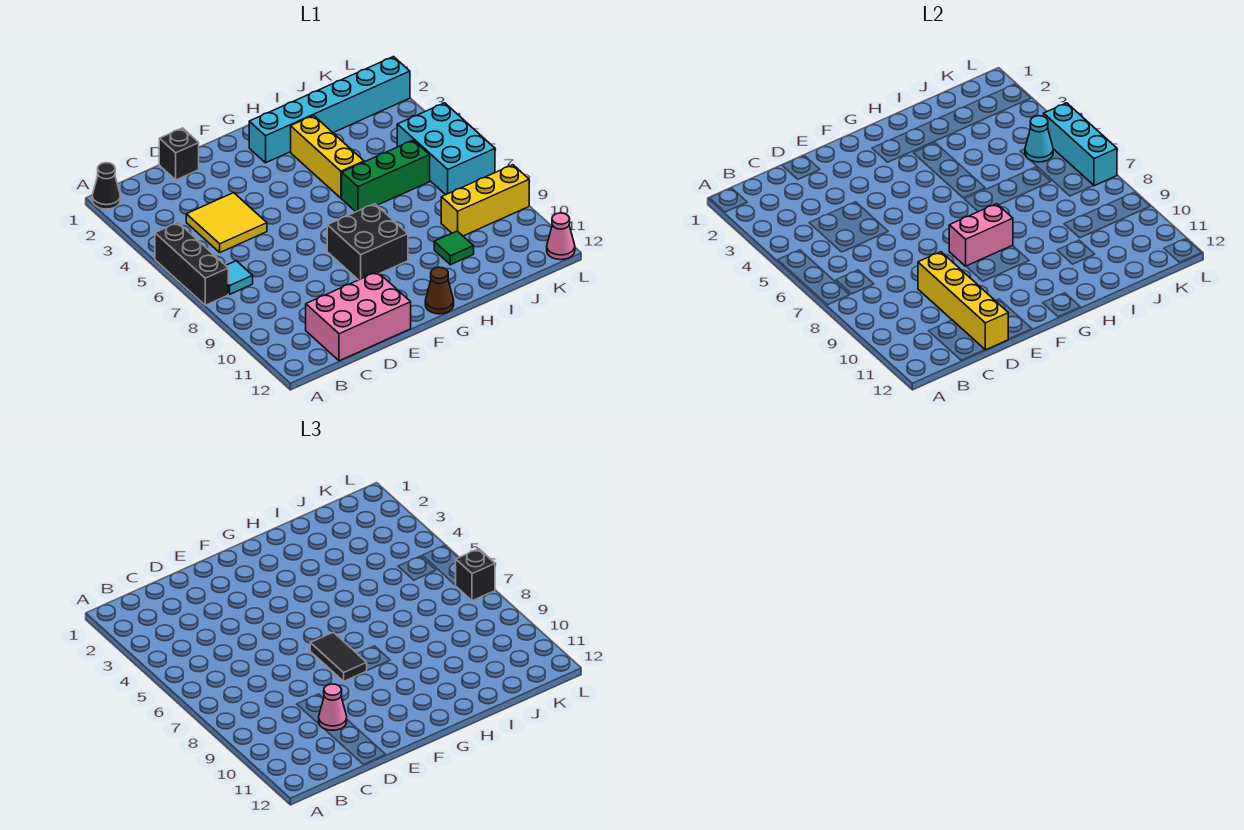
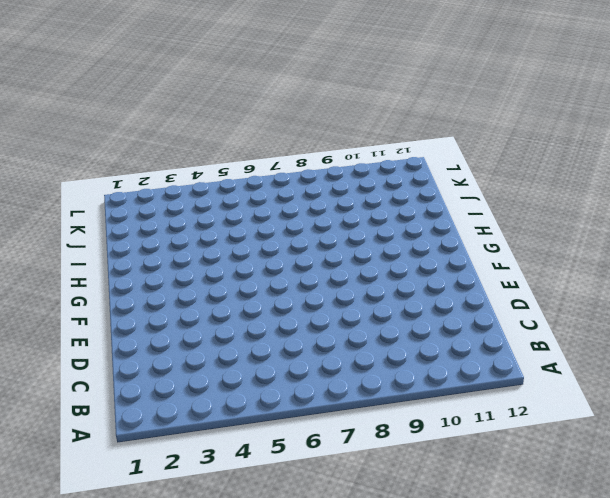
none -> black 1x1 cone [92,163,120,209]
none -> black 1x3 brick [155,223,228,305]
none -> cyan 1x1 tile [226,261,253,294]

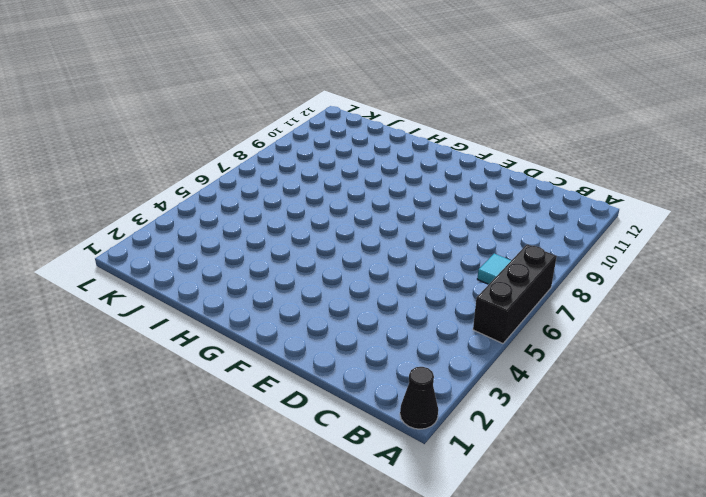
none -> yellow 2x2 tile [186,193,267,252]
none -> pink 2x3 brick [306,272,411,361]
none -> black 1x1 brick [159,128,199,180]

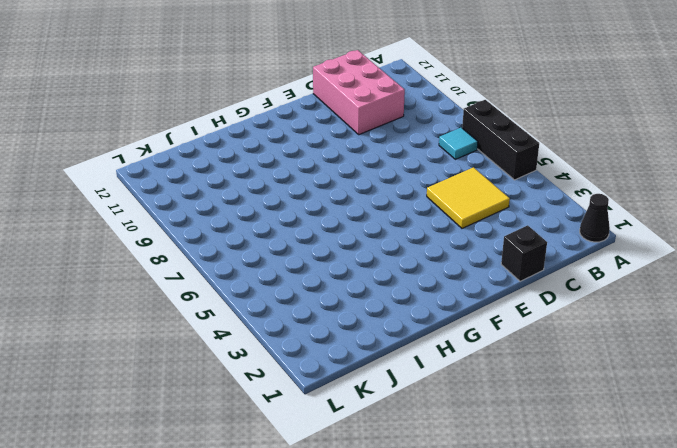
pink 2x3 brick [313,50,405,135] -> pink 2x3 brick turned to [306,272,411,361]
none -> black 2x2 brick [327,204,408,280]
none -> cyan 1x6 brick [249,57,410,163]
none -> brown 1x1 cone [425,267,454,314]

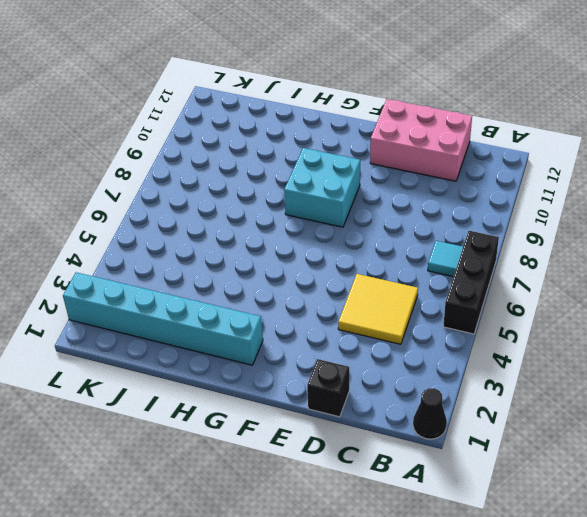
cyan 2x2 brick [284,148,360,227] -> black 2x2 brick [327,204,408,280]
none -> brown 1x1 cone [425,267,454,314]
none -> yellow 1x3 brick [291,116,364,198]
none -> green 1x3 brick [342,140,430,212]

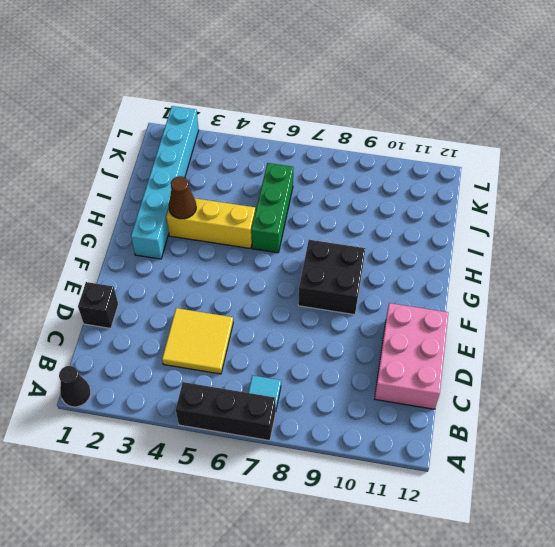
brown 1x1 cone [169,176,196,219] -> brown 1x1 cone moved to [425,267,454,314]
none -> green 1x1 tile [434,231,474,265]
none -> yellow 1x3 brick [441,165,529,236]
none -> cyan 2x3 brick [397,103,495,195]

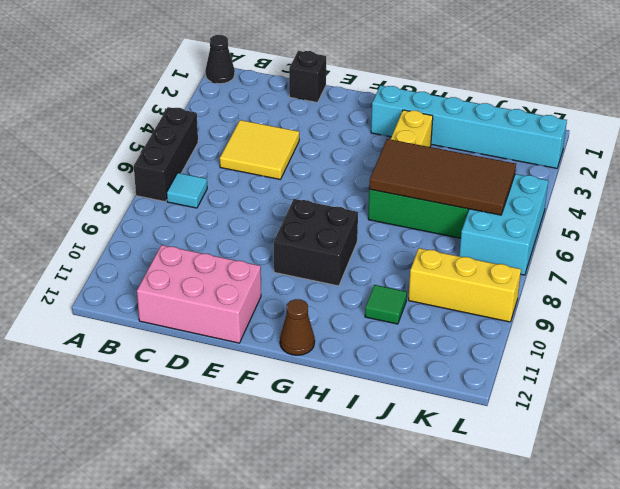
brown 2x4 tile [369,139,516,215] -> cyan 1x1 cone [1025,116,1053,162]
none -> pink 1x1 cone [547,213,575,260]
none -> yellow 1x4 brick [918,252,1008,350]
none -> pink 1x2 brick [949,204,1013,266]

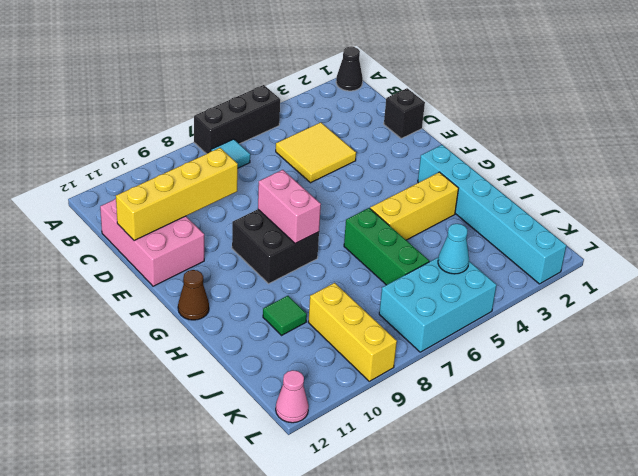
none -> cyan 1x3 brick [1044,103,1117,186]
none -> pink 1x1 cone [319,684,347,730]
none -> black 1x2 tile [310,632,367,681]

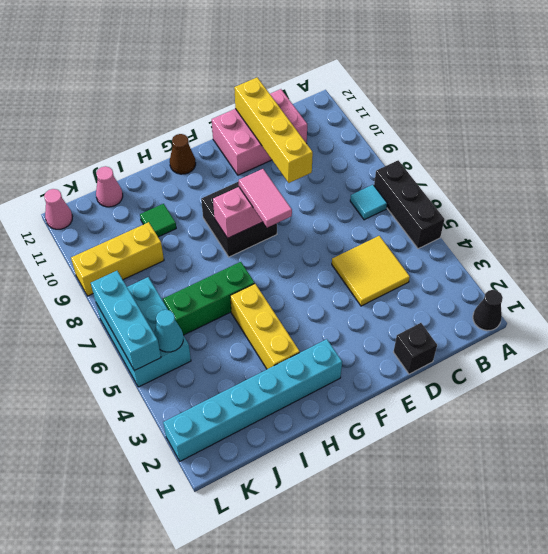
pink 1x2 tile [239,169,292,228] -> black 1x2 tile [310,632,367,681]
pink 1x1 cone [96,166,123,207] -> pink 1x1 cone moved to [319,684,347,730]
none -> black 1x1 brick [456,549,495,601]

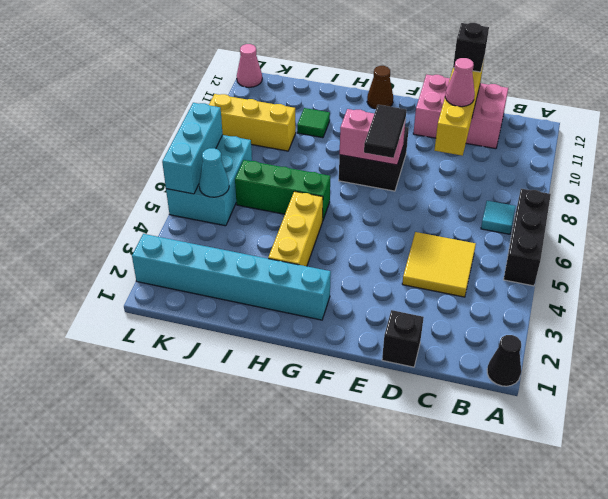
black 1x1 brick [453,23,489,72] -> black 1x1 brick moved to [456,549,495,601]

